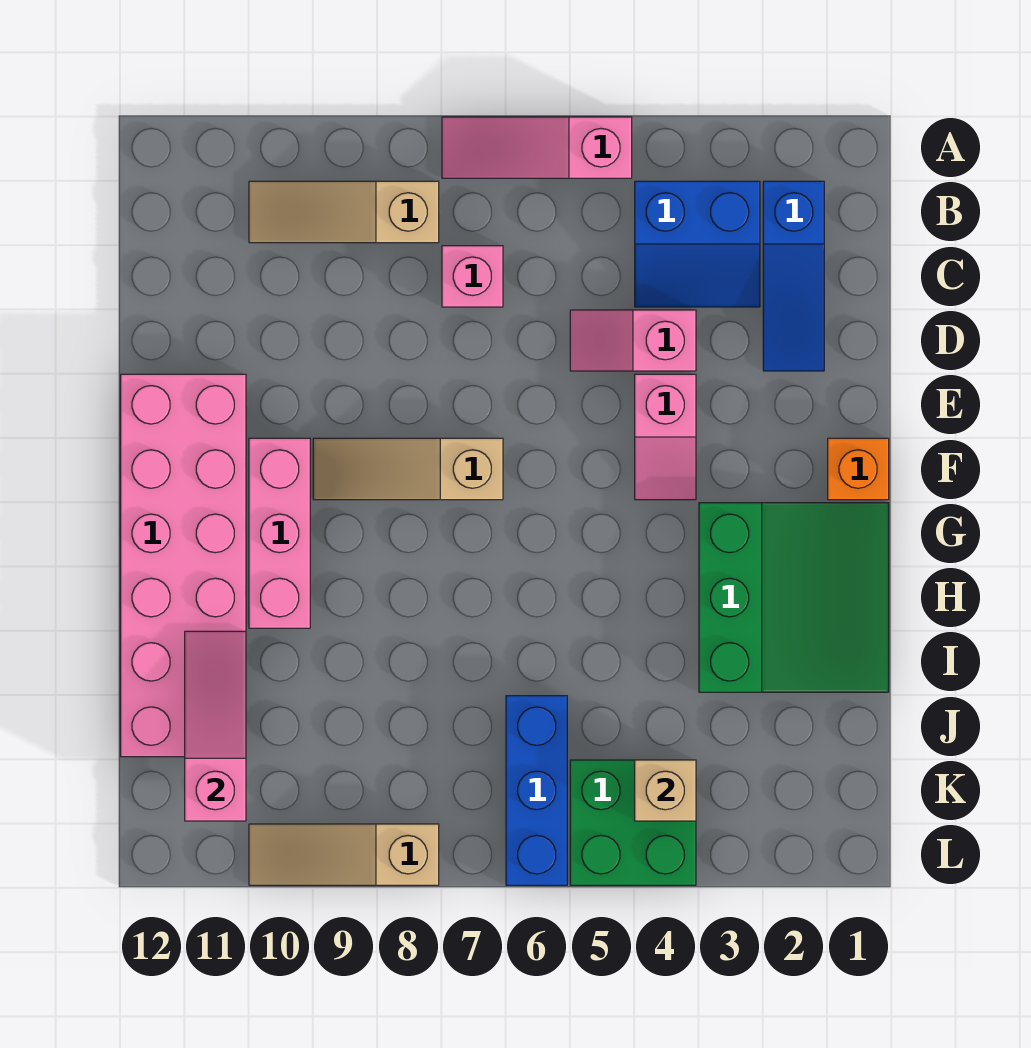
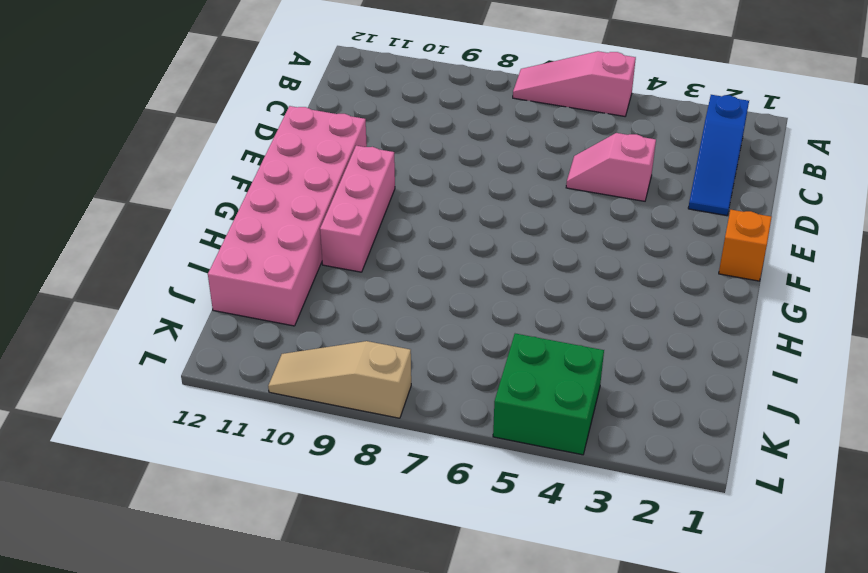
none -> blue 2x2 slope [635,181,760,307]
none -> tan 1x3 slope [249,181,439,243]
none -> pink 1x1 brick [442,246,503,307]

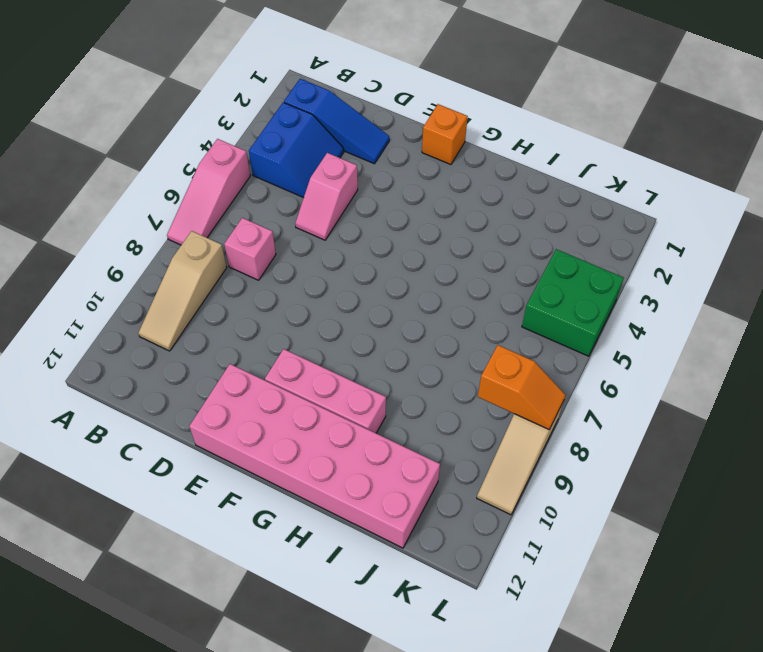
orange 1x2 slope [478,345,565,429] -> none
none -> pink 1x2 slope [635,374,696,500]
none -> tan 1x3 slope [313,438,503,500]
none -> green 3x3 slope [699,503,889,692]

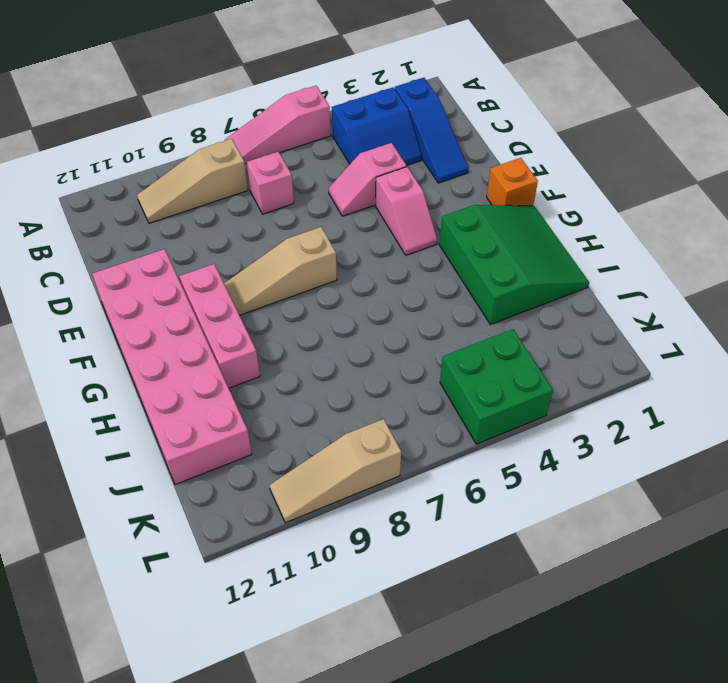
none -> blue 1x3 brick [506,696,567,885]
none -> pink 1x3 slope [185,631,246,821]
none -> tan 1x1 brick [635,760,696,821]

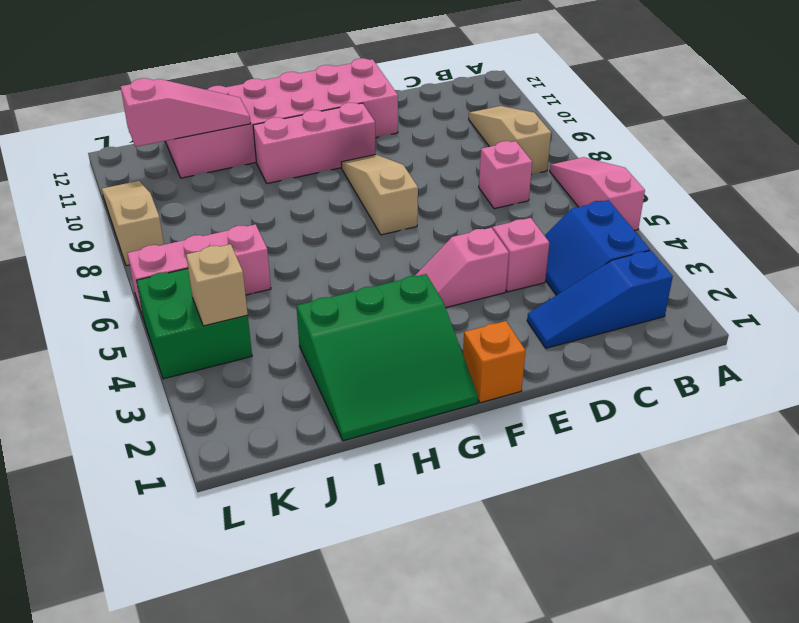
pink 1x3 brick [127,224,271,316] -> blue 1x3 brick [506,696,567,885]

